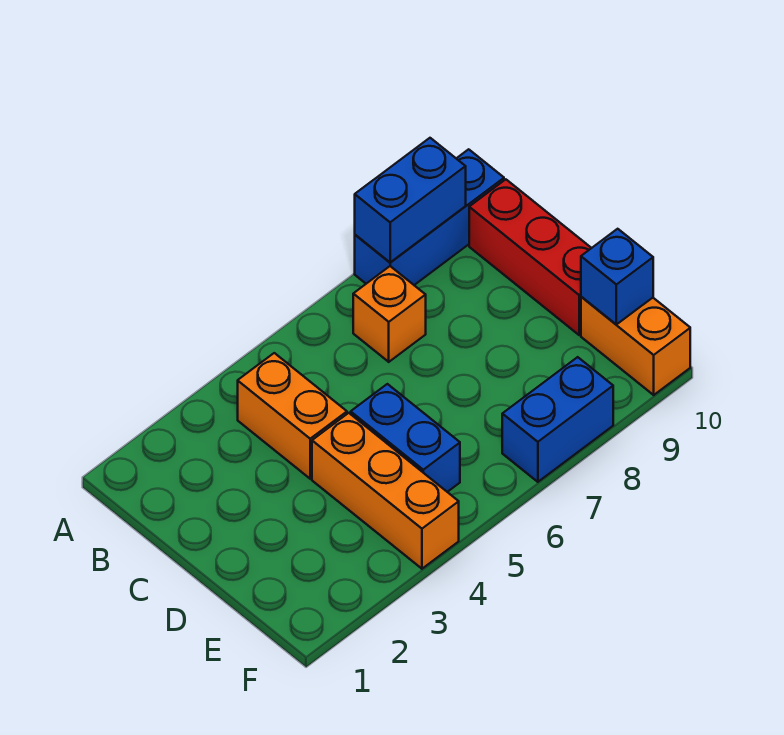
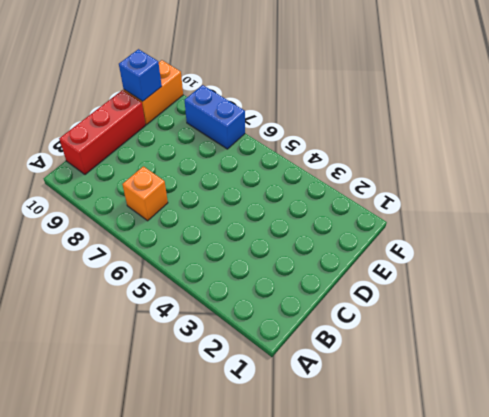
none -> blue 1x3 brick [355,149,504,285]
none -> orange 1x2 brick [238,353,347,479]

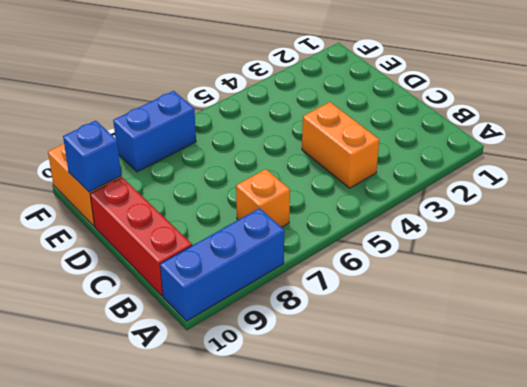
none -> orange 1x3 brick [312,413,459,569]
none -> blue 1x2 brick [351,384,460,492]

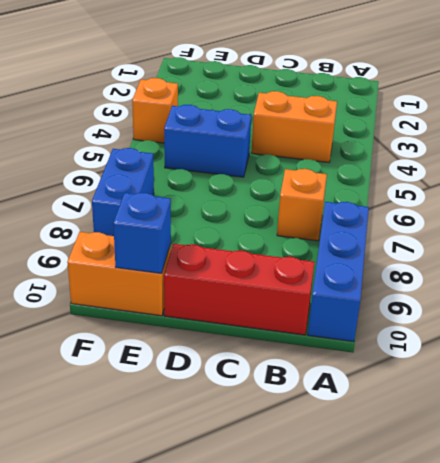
orange 1x1 brick [132,78,178,143] -> orange 1x3 brick [312,413,459,569]
none -> blue 1x2 brick [355,138,466,262]

